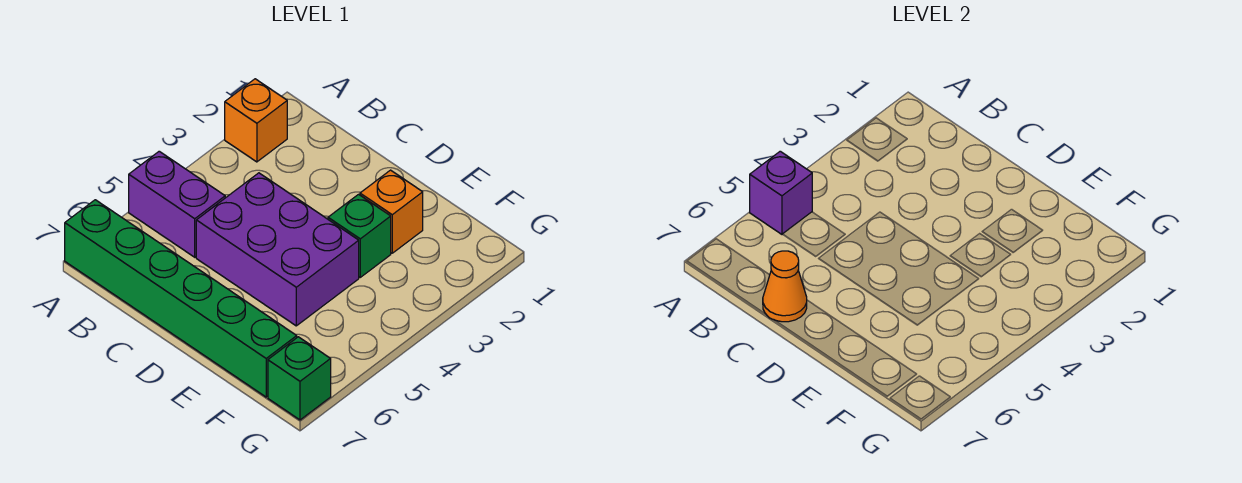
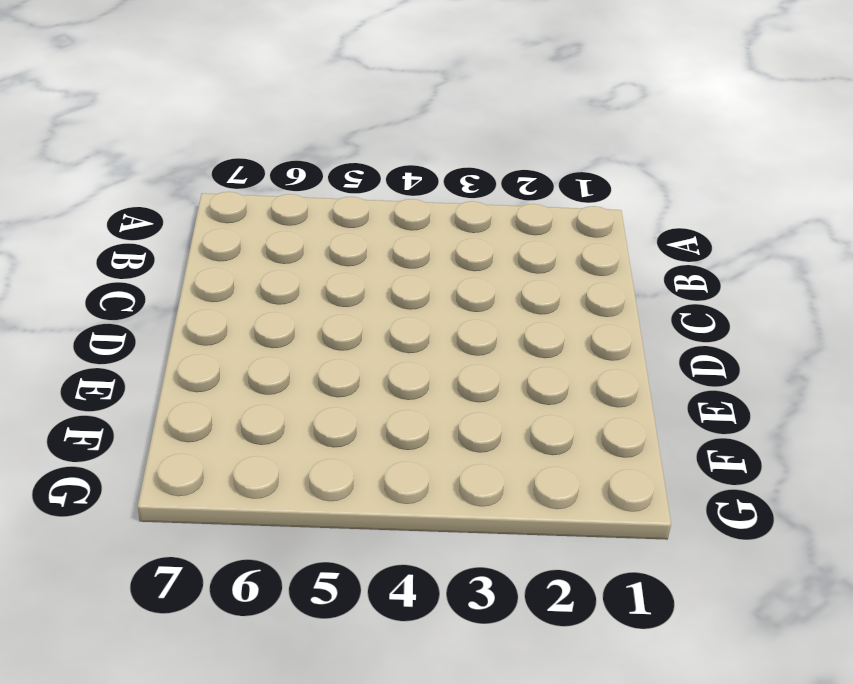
none -> orange 1x1 brick [225,79,287,162]
none -> purple 1x2 brick [129,151,225,257]

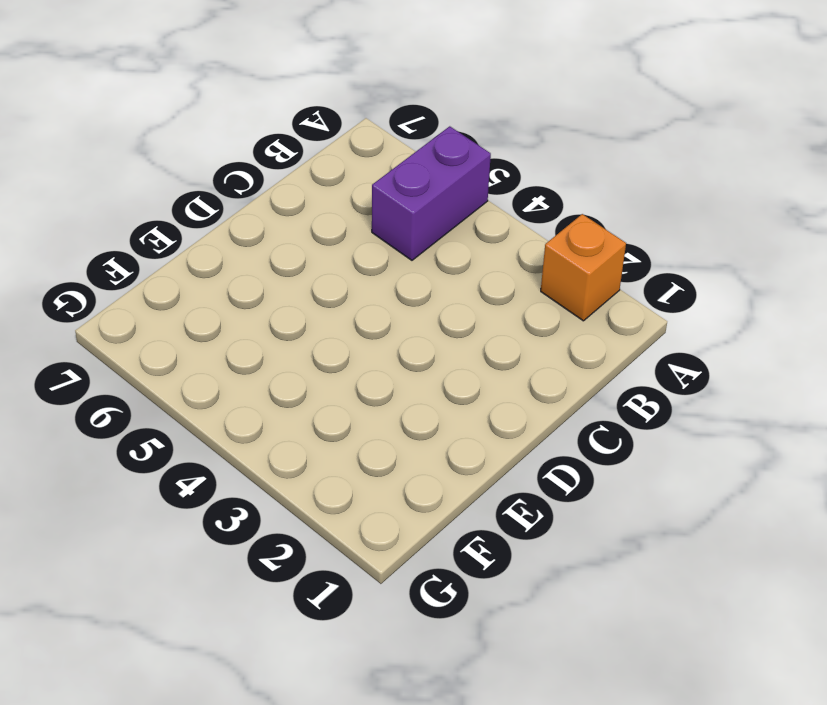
none -> green 1x6 brick [65,200,297,397]
none -> purple 2x3 brick [196,173,359,326]

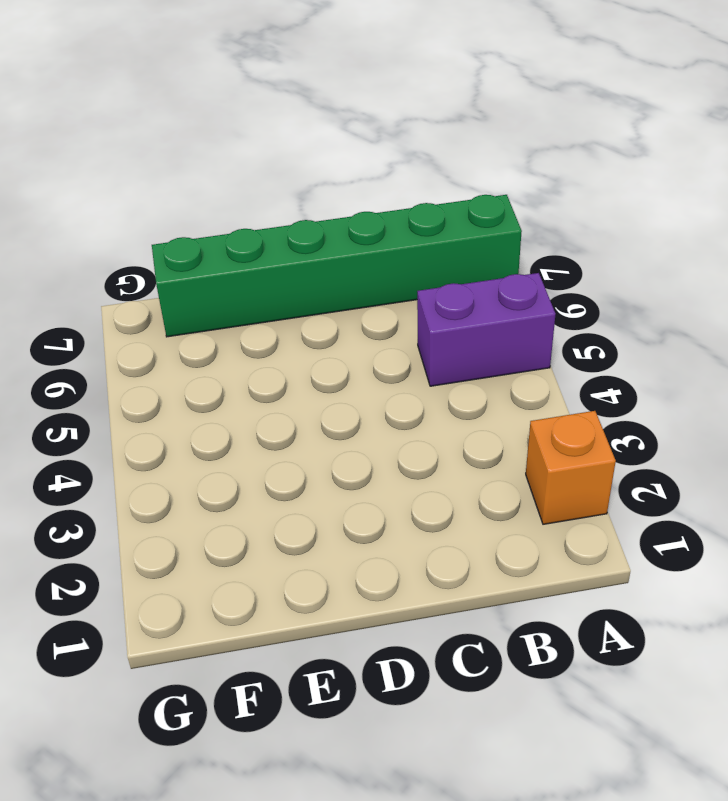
none -> purple 2x3 brick [196,173,359,326]
none -> orange 1x1 brick [360,170,423,253]

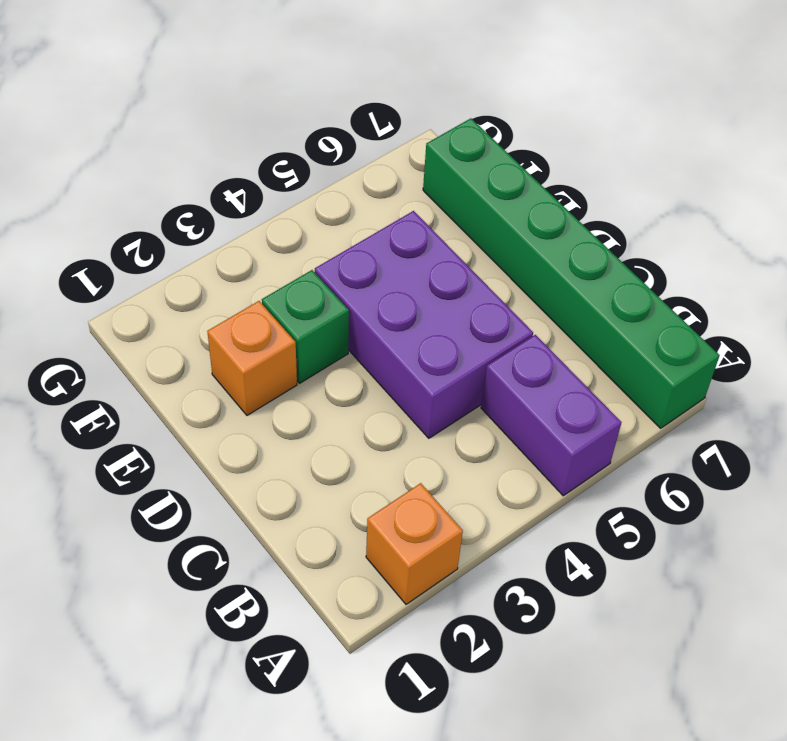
none -> green 1x1 brick [268,337,331,420]
none -> purple 1x1 brick [750,151,812,234]

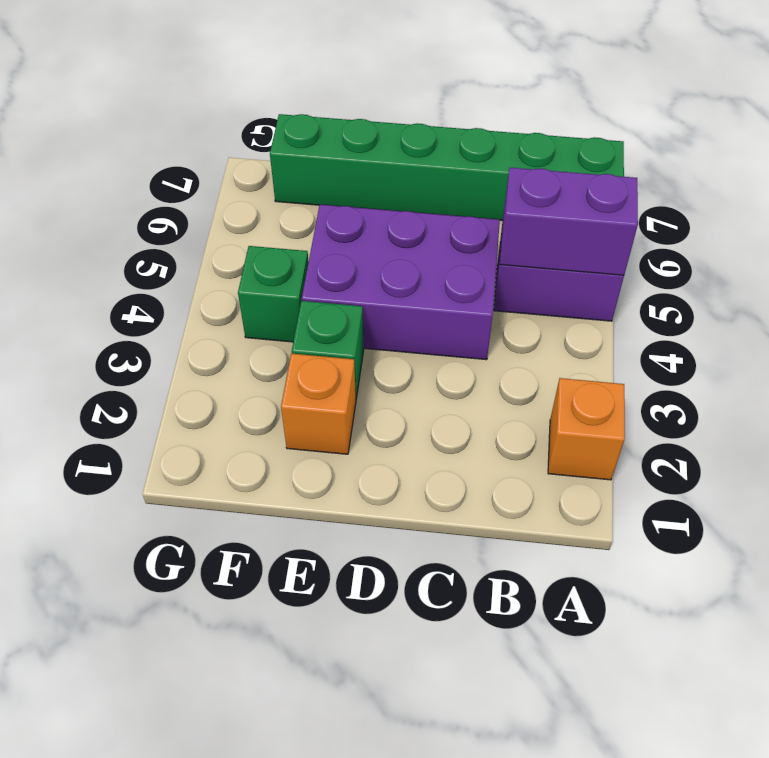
purple 1x2 brick [500,168,638,275] -> purple 1x1 brick [750,151,812,234]
green 1x1 brick [238,246,309,342] -> green 1x1 brick moved to [268,337,331,420]
none -> orange 1x1 cone [763,251,807,322]

